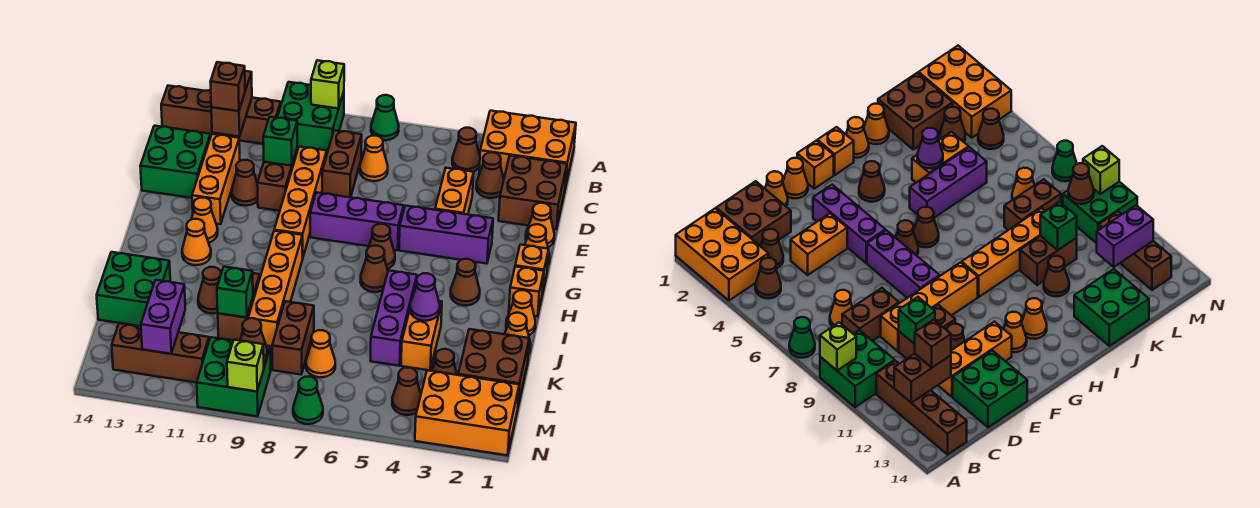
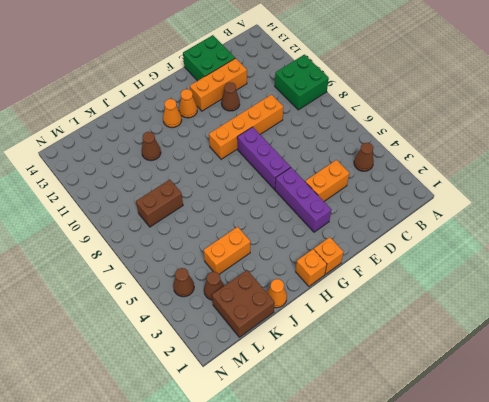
none -> orange 2x3 brick [479,111,576,187]
none -> green 1x1 cone [371,95,399,140]
none -> brown 1x4 brick [161,86,281,144]
none -> brown 2x2 brick [499,156,567,229]

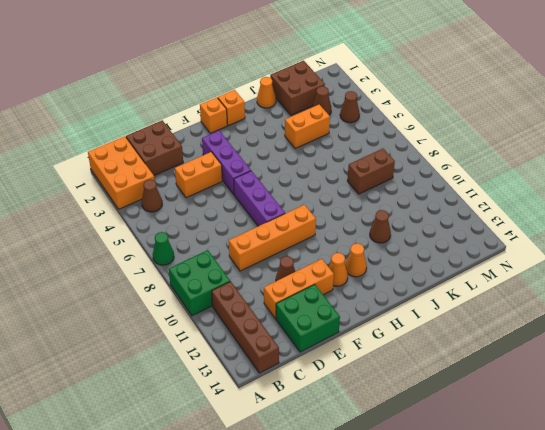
none -> brown 1x1 cone [476,152,504,198]
none -> orange 1x1 cone [360,136,388,181]
none -> brown 1x2 brick [322,130,362,197]
none -> brown 1x2 brick [257,149,298,211]

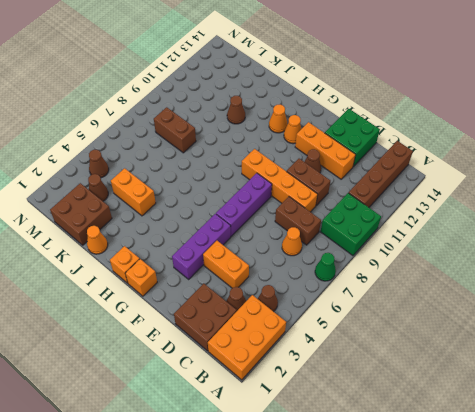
none -> orange 1x1 cone [526,203,554,247]
none -> orange 1x1 cone [525,224,550,264]
none -> brown 1x1 cone [369,224,395,269]
none -> brown 1x1 cone [451,259,480,306]

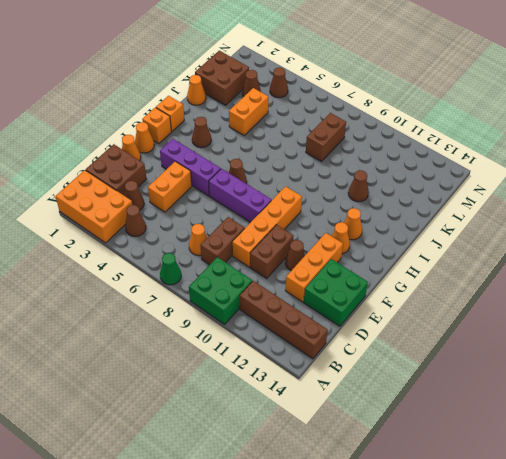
none -> brown 1x1 cone [360,246,388,292]
none -> orange 1x4 brick [248,231,303,346]
none -> orange 1x1 cone [506,290,535,335]
none -> purple 1x3 brick [370,270,417,366]

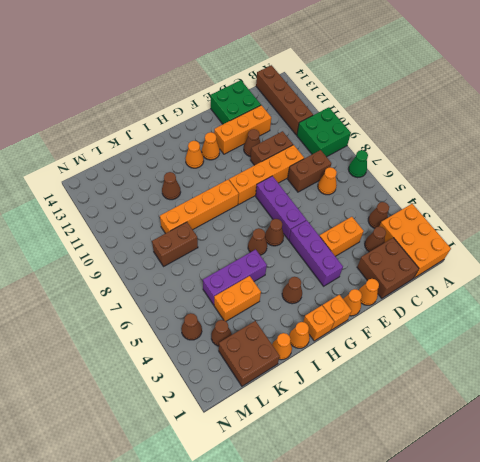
none -> brown 1x2 brick [218,273,260,340]
none -> green 2x2 brick [97,252,170,326]
none -> orange 1x1 cone [306,330,335,377]
none -> orange 2x3 brick [415,370,519,455]

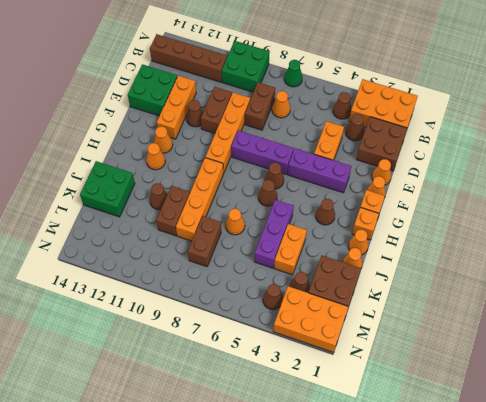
orange 1x1 cone [225,209,245,235] -> orange 1x1 cone moved to [306,330,335,377]
none -> green 2x2 brick [197,337,271,416]
none -> brown 1x3 brick [112,323,209,383]
none -> green 1x1 cone [293,376,323,424]
none -> lime 1x1 brick [311,60,344,109]

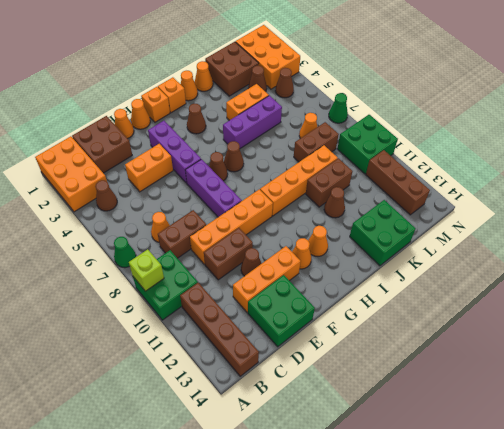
none -> brown 1x1 cone [476,152,504,198]
none -> brown 1x2 brick [211,71,252,136]
none -> green 1x1 brick [263,117,297,166]
none -> purple 1x1 cone [410,273,440,321]

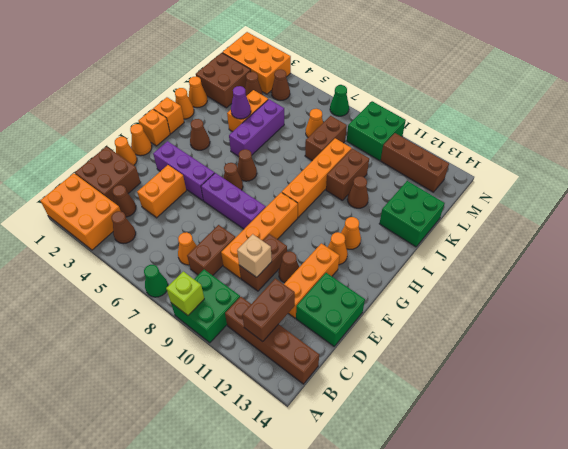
tan 1x1 brick [237,234,272,277] -> green 1x1 brick [263,117,297,166]
none -> green 1x1 brick [217,267,253,318]
none -> purple 1x2 brick [141,280,185,354]
none -> brown 1x1 cone [240,318,267,361]
none -> lime 1x1 brick [227,340,264,391]

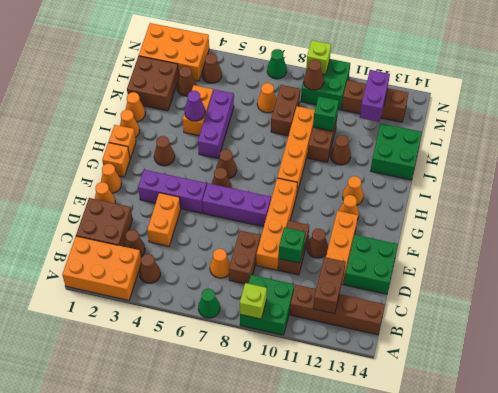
none -> brown 1x1 brick [210,62,245,111]

